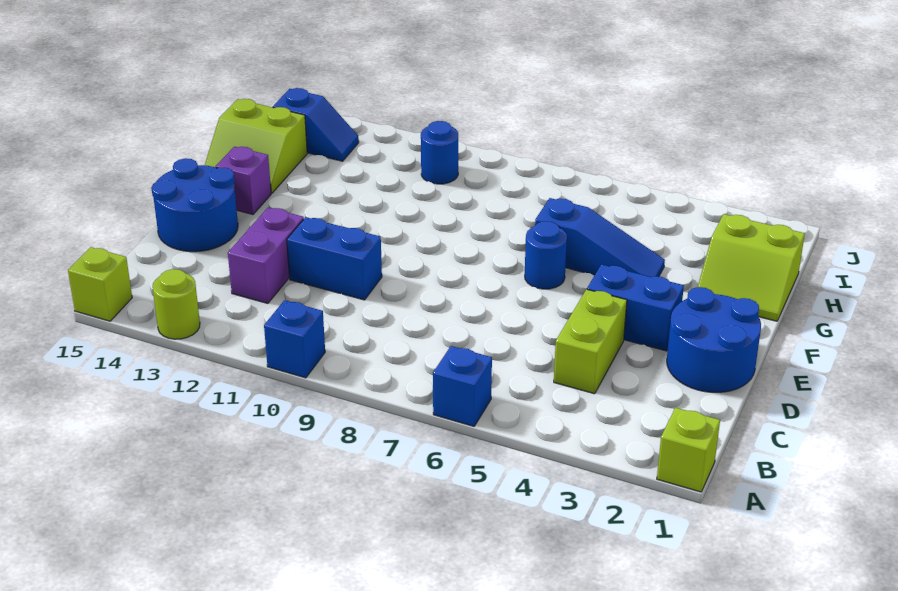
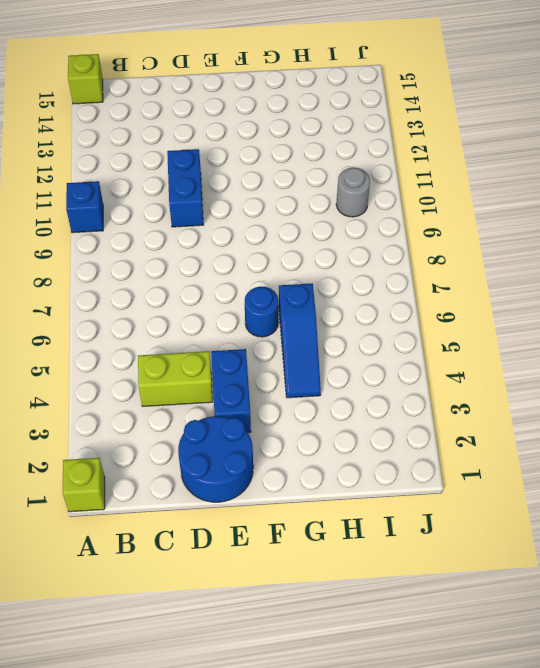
grey 1x1 round brick [336,168,370,217] -> blue 1x1 round brick [421,121,458,184]
none -> blue 1x1 brick [433,346,492,426]
none -> lime 1x1 round brick [152,269,200,339]
none -> purple 1x2 brick [228,208,304,303]

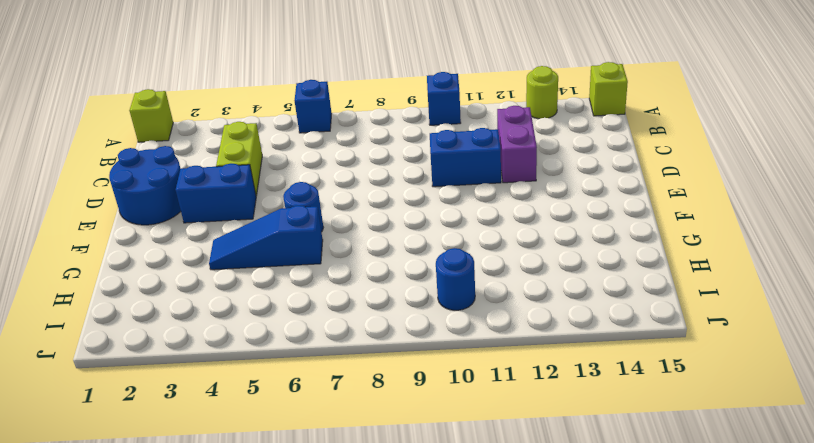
none -> blue 2x2 round brick [151,158,238,252]
none -> purple 1x1 brick [216,147,271,214]
none -> lime 2x2 slope [698,214,805,321]

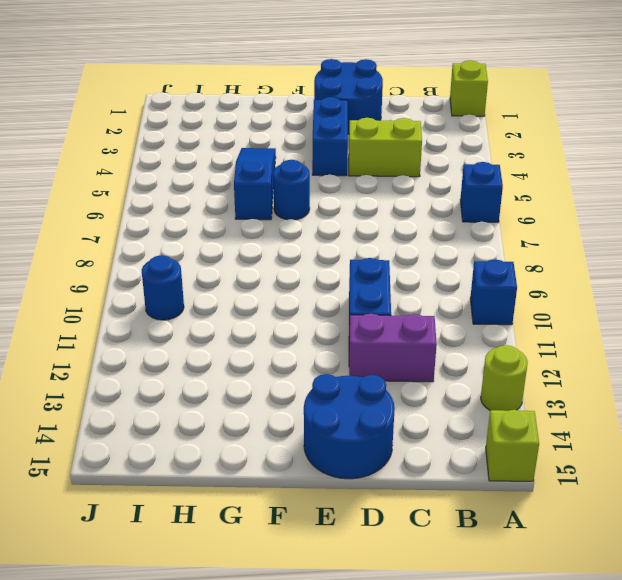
none -> purple 1x1 brick [216,147,271,214]
none -> lime 2x2 slope [698,214,805,321]
none -> lime 2x2 slope [205,99,307,193]

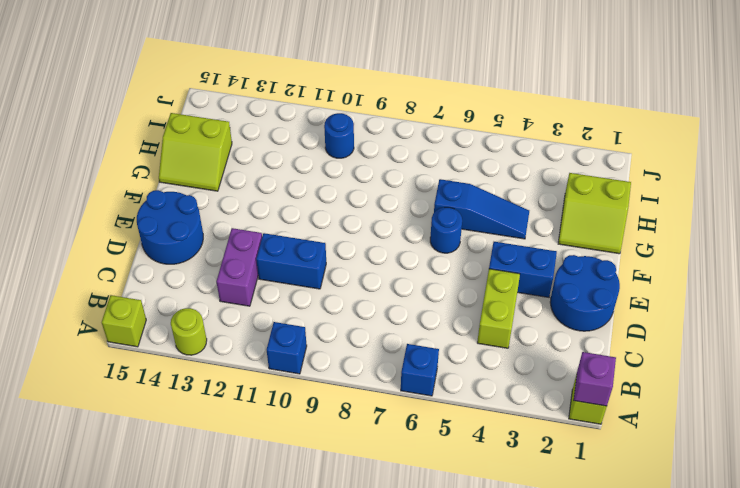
purple 1x1 brick [574,352,616,406] -> purple 1x1 brick moved to [216,147,271,214]
none -> blue 1x2 slope [273,88,359,161]

